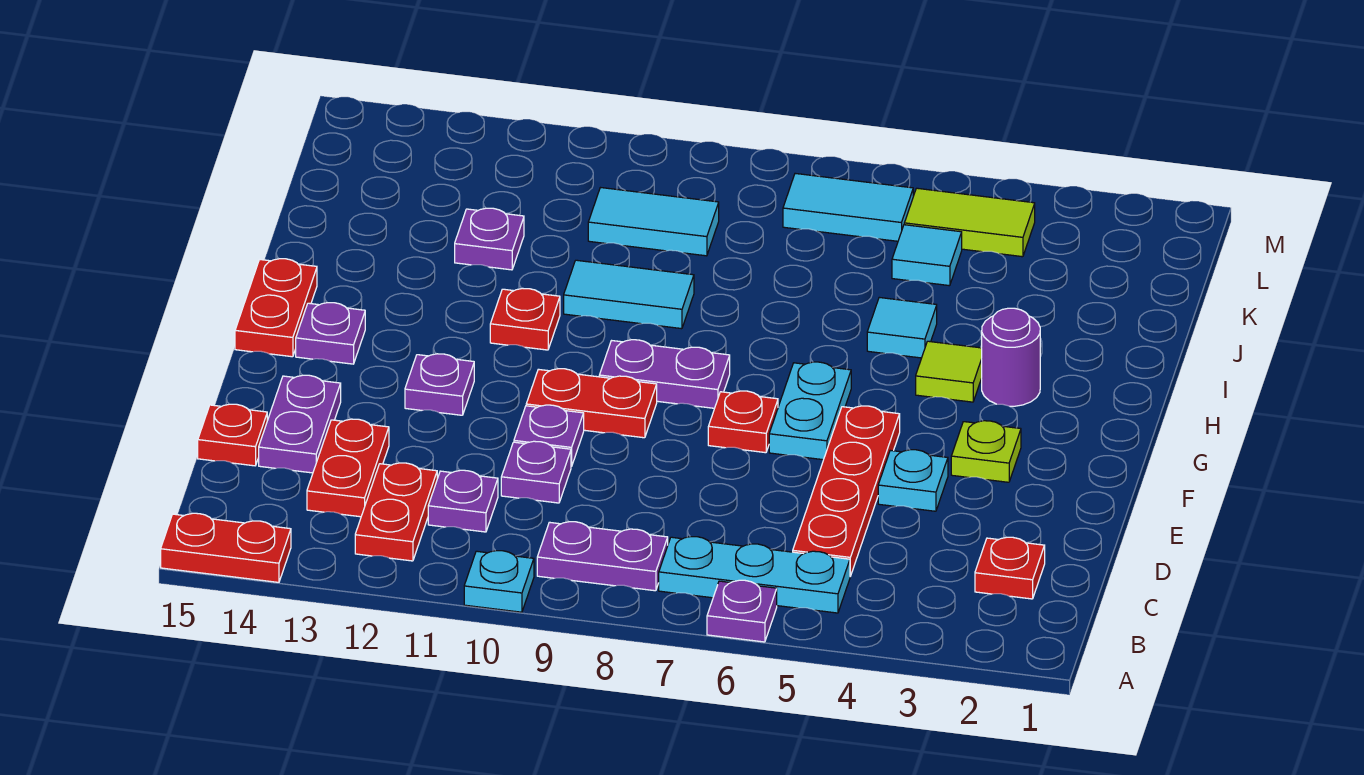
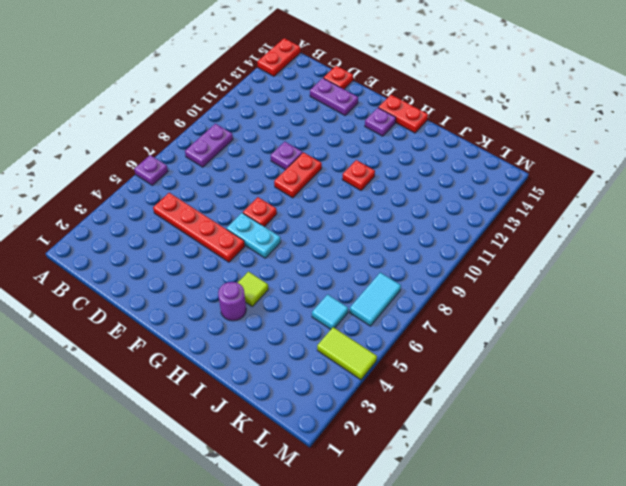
lime 1x2 tile [317,327,377,380] -> lime 1x2 tile turned to [904,188,1035,257]
none -> cyan 1x1 plate [464,551,534,612]
none -> cyan 1x3 plate [659,537,850,613]
none -> red 1x2 plate [355,463,437,561]
none -> red 1x1 plate [975,537,1045,599]

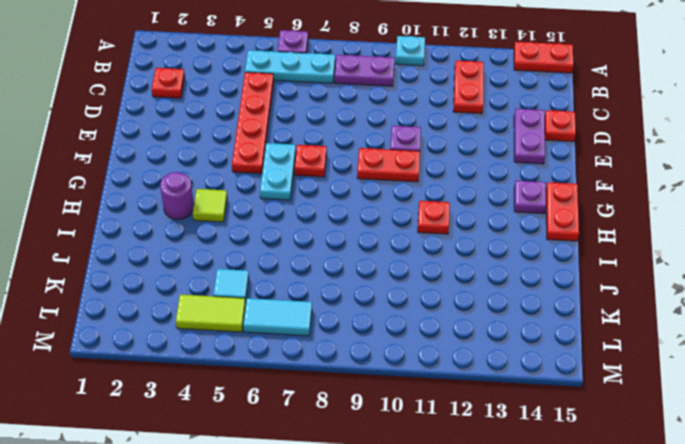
none -> purple 1x1 plate [428,470,498,532]
none -> red 1x2 plate [307,419,389,517]
none -> purple 1x1 plate [501,441,571,503]
none -> cyan 1x1 plate [878,450,948,511]

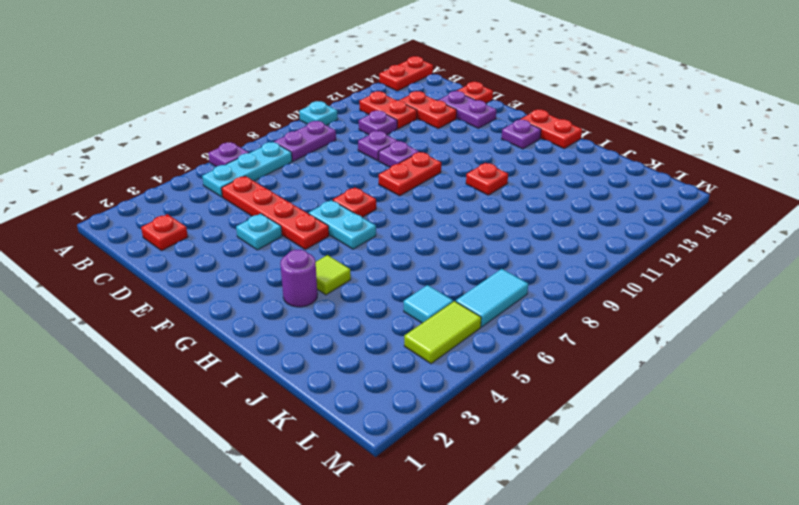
none -> lime 1x1 plate [951,421,1021,482]
none -> purple 1x1 plate [405,354,474,415]
none -> purple 1x2 plate [599,340,730,408]
none -> cyan 1x1 tile [867,297,937,358]

